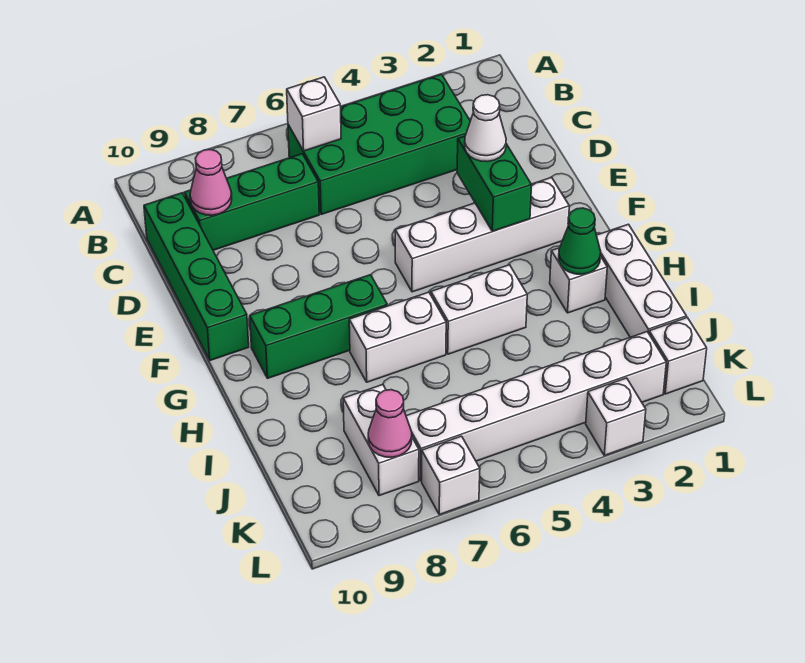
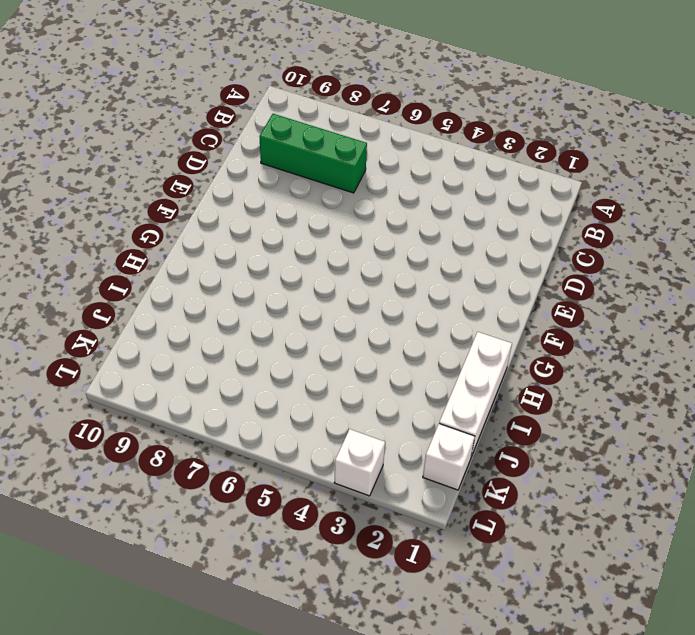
none -> green 2x4 brick [288,74,470,214]
none -> green 1x4 brick [144,193,249,360]
none -> white 1x4 brick [395,177,569,292]

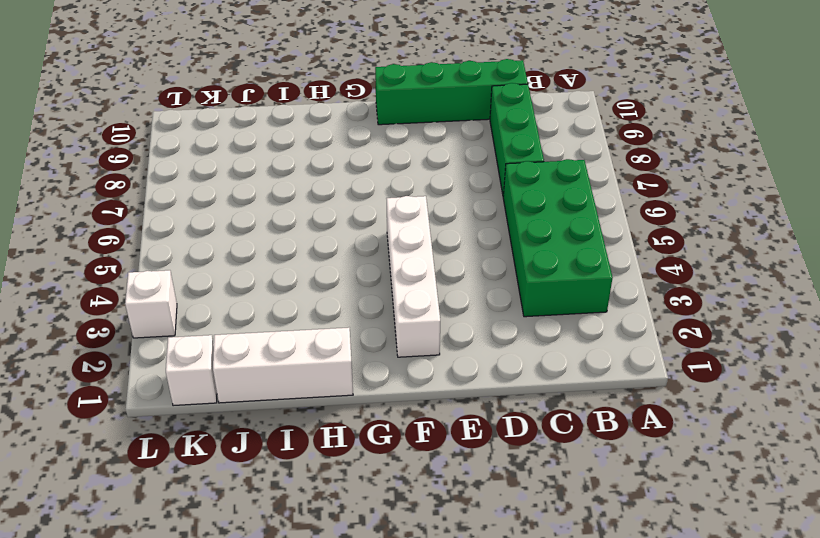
none -> green 1x3 brick [250,275,387,378]
none -> white 1x1 brick [550,248,607,313]
none -> white 1x2 brick [431,265,527,354]

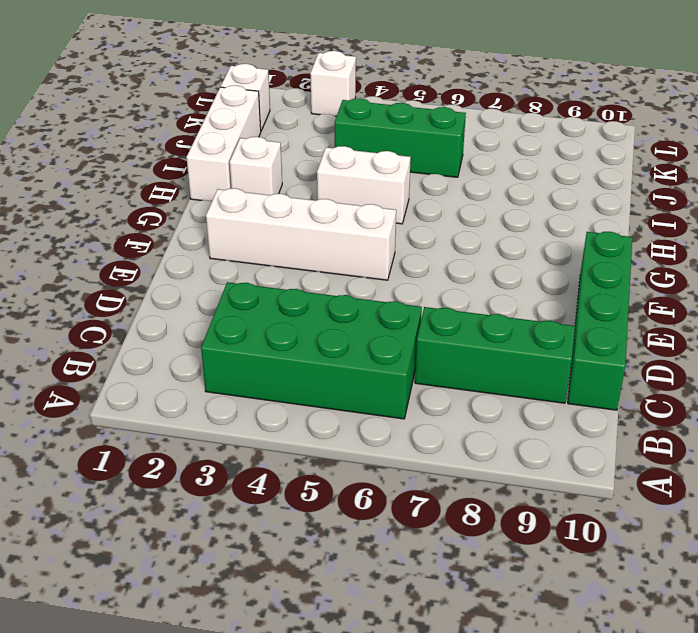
green 1x3 brick [335,98,466,177] -> green 1x3 brick moved to [250,275,387,378]
none -> white 1x2 brick [349,292,446,382]
none -> white 1x2 brick [343,385,419,496]
none -> white 1x6 brick [406,332,666,481]

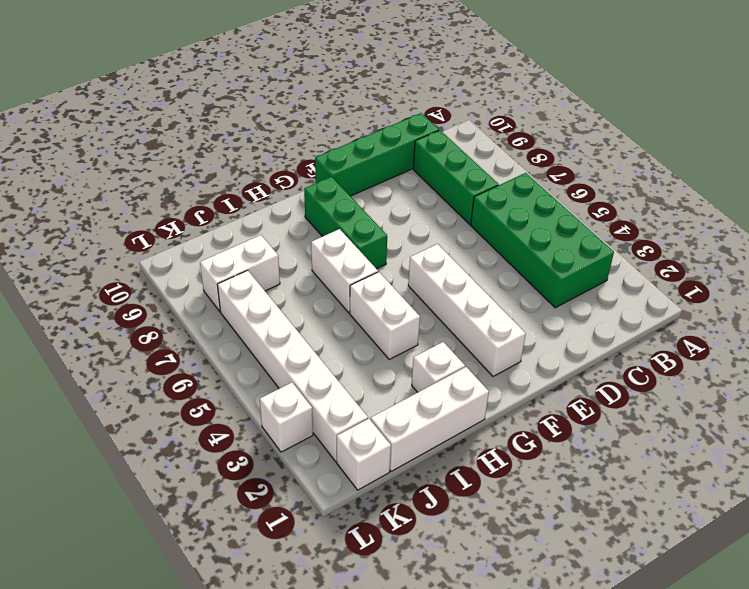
none -> white 1x1 brick [422,436,480,515]
none -> white 1x1 brick [287,77,341,151]
none -> pink 1x1 cone [190,149,232,215]

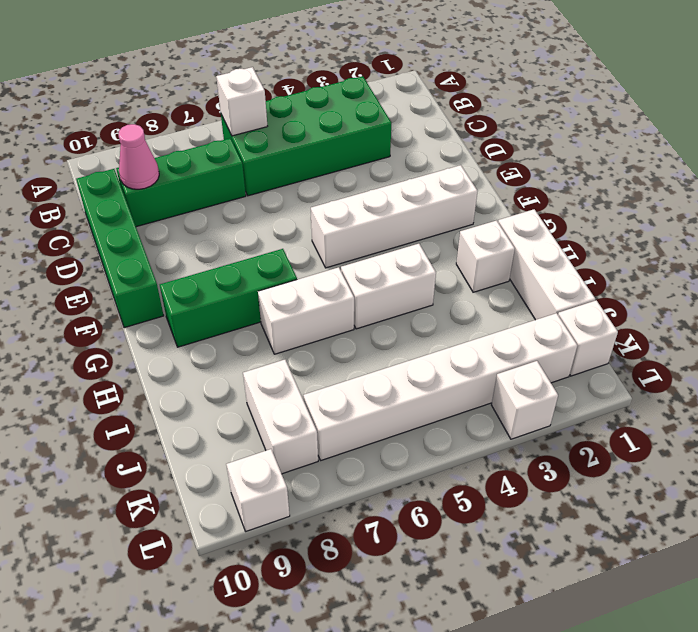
white 1x1 brick [226,449,290,531] -> white 1x1 brick moved to [422,436,480,515]
none -> green 1x2 brick [457,136,532,231]
none -> green 1x1 cone [559,208,601,274]
none -> pink 1x1 cone [368,390,412,457]

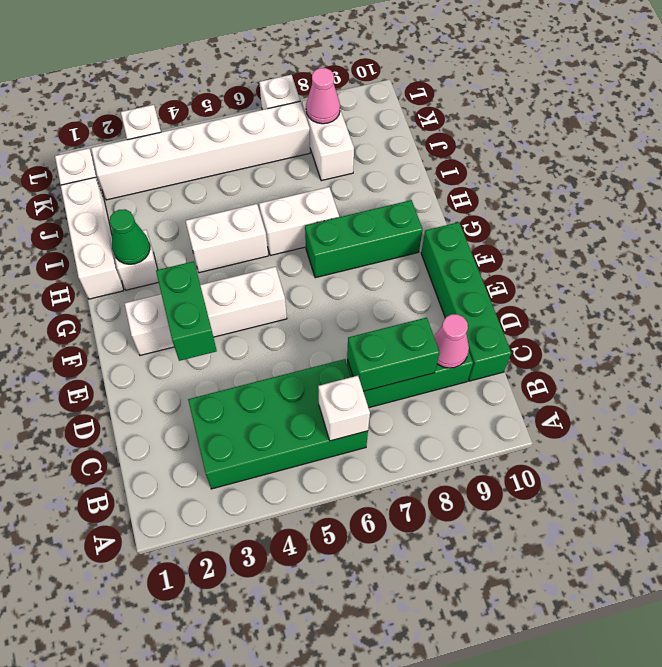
green 1x2 brick [347,318,440,391] -> none
none -> white 1x1 cone [465,95,506,162]

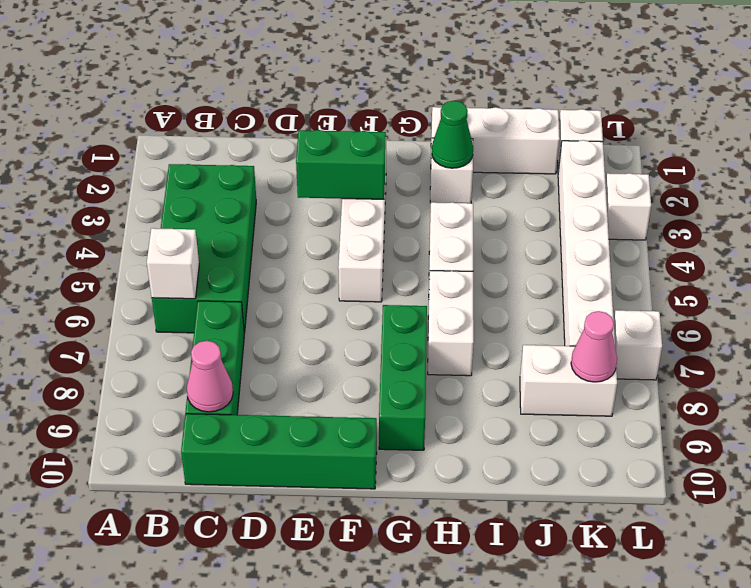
none -> white 1x1 cone [465,95,506,162]

